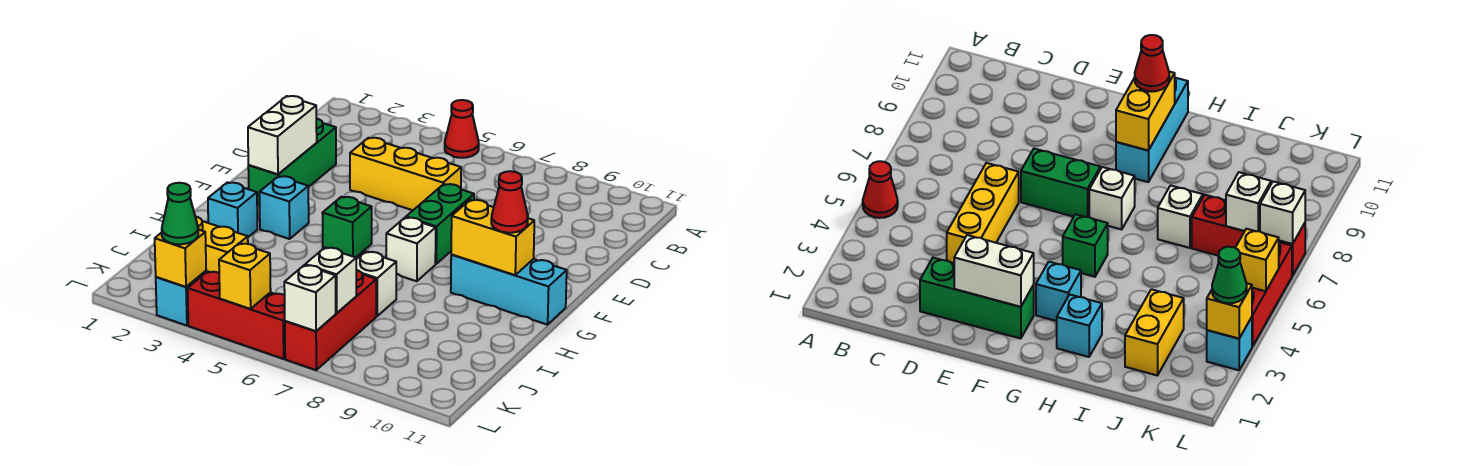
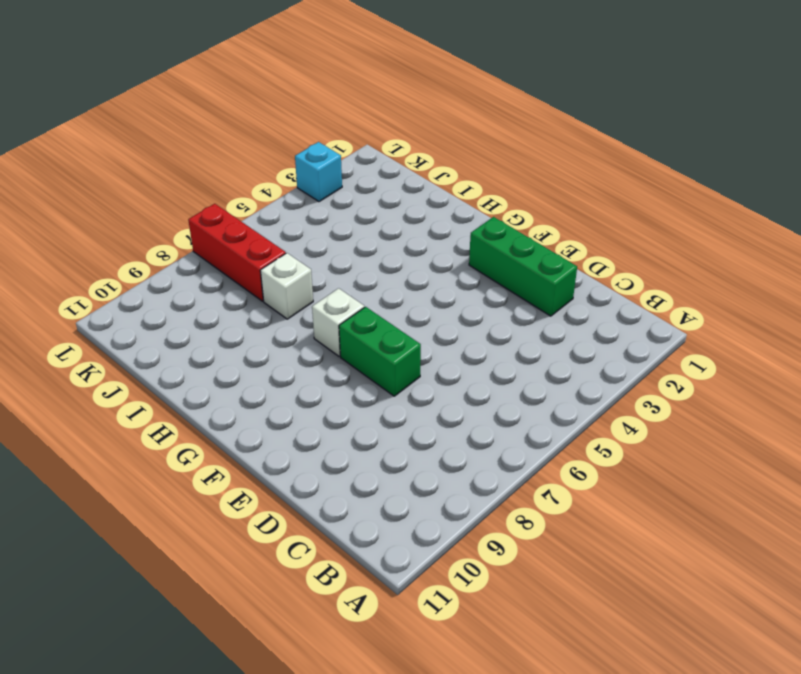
none -> red 1x1 cone [445,100,479,158]
none -> yellow 1x3 brick [350,138,461,210]
none -> cyan 1x1 brick [259,176,309,239]

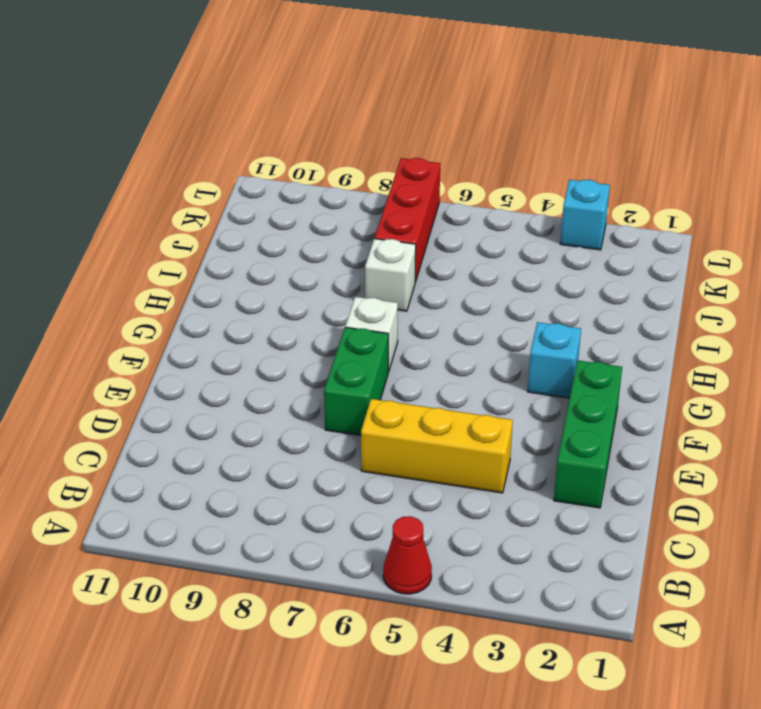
none -> green 1x1 brick [322,197,372,257]
none -> cyan 1x3 brick [451,254,567,325]
none -> cyan 1x1 brick [208,182,257,237]

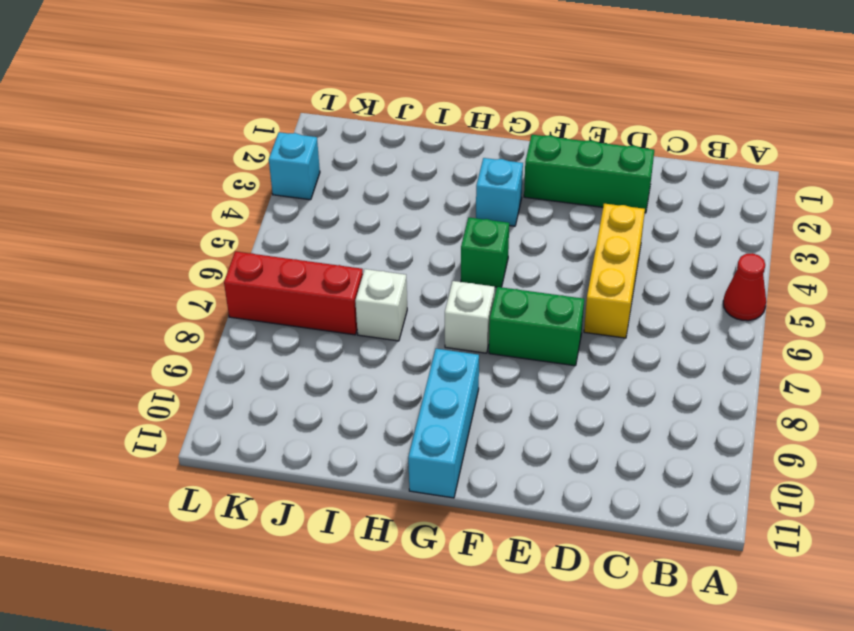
none -> cyan 1x1 brick [208,182,257,237]
none -> yellow 1x2 brick [196,217,248,273]
none -> red 1x3 brick [188,271,285,359]

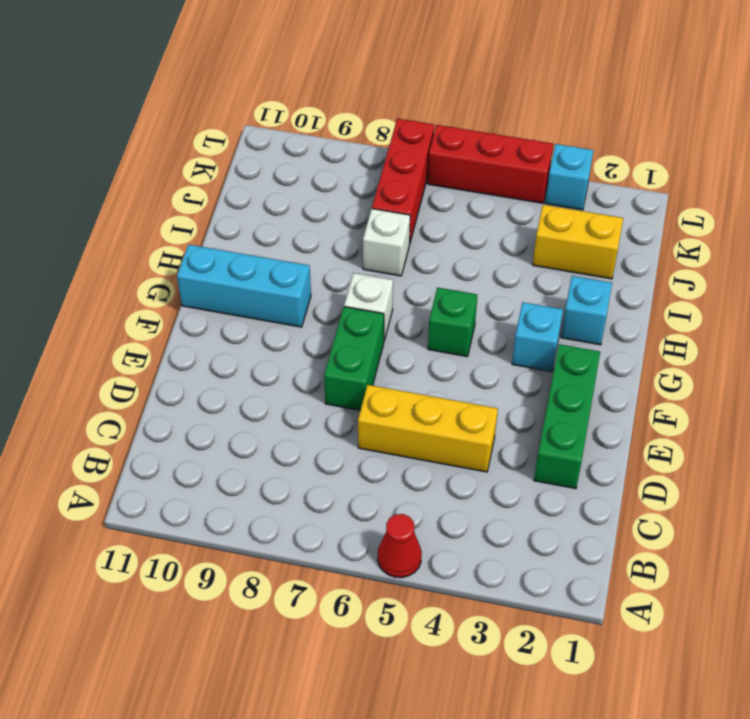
none -> white 1x2 brick [248,96,317,174]
none -> yellow 1x2 brick [451,200,534,275]
none -> white 1x1 brick [305,247,356,313]

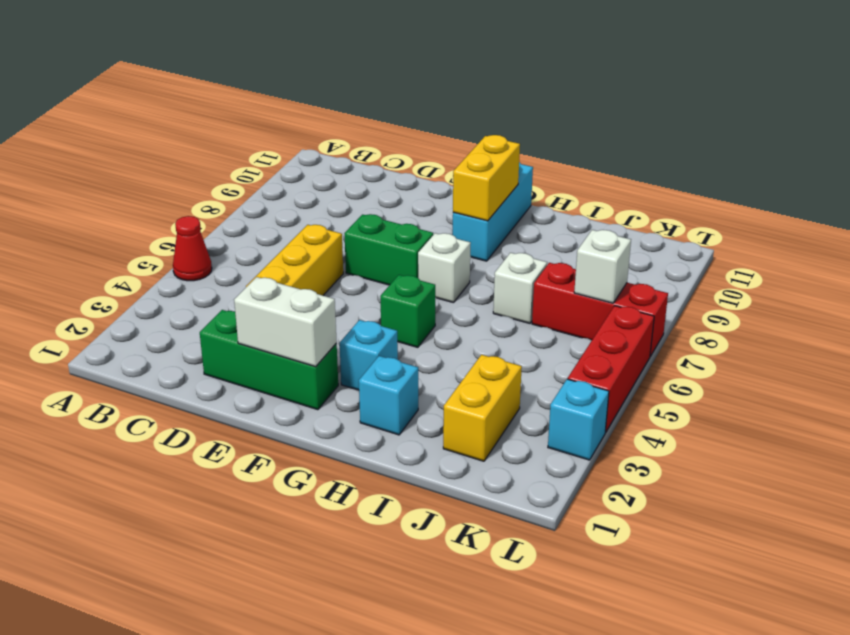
none -> yellow 1x1 brick [155,230,206,287]
none -> yellow 1x1 brick [219,243,271,309]
none -> white 1x1 brick [284,265,336,331]

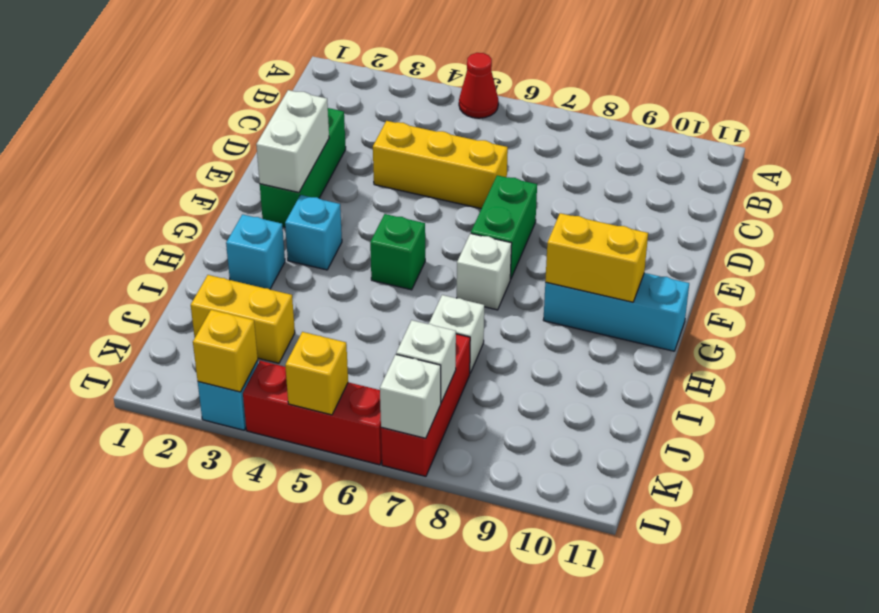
none -> red 1x1 cone [491,171,528,233]
none -> green 1x1 cone [162,183,198,244]

